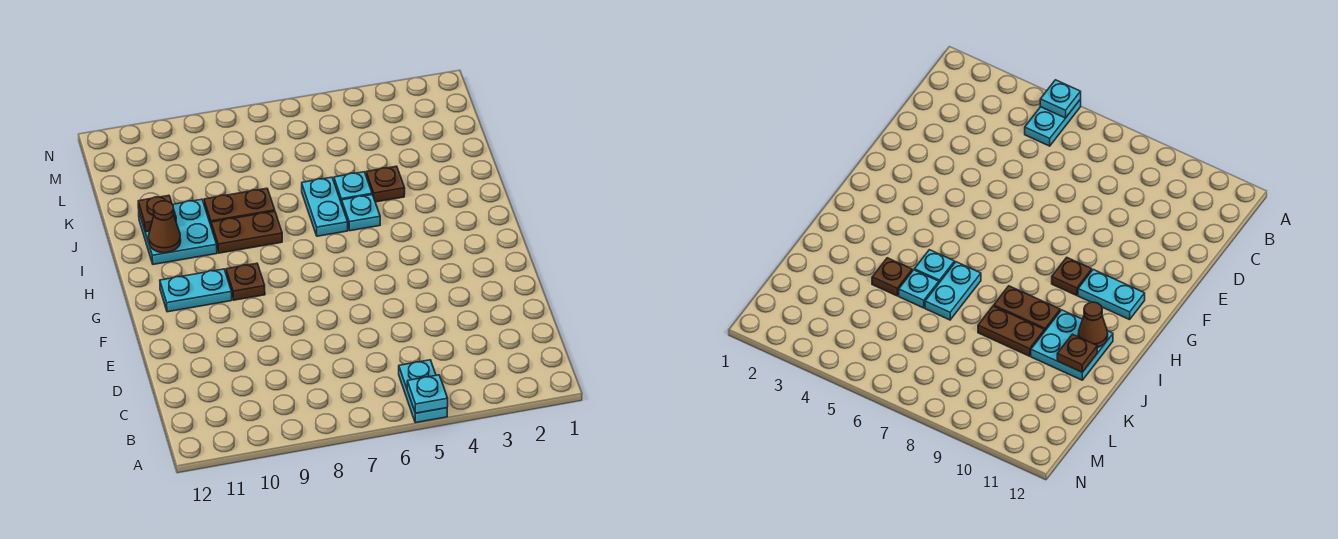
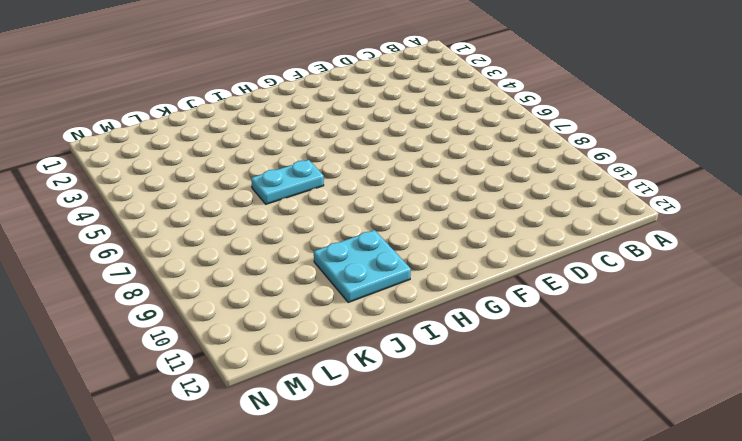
none -> cyan 1x2 plate [399,360,447,423]
none -> brown 1x1 plate [226,263,265,300]
none -> cyan 1x2 plate [160,269,232,312]

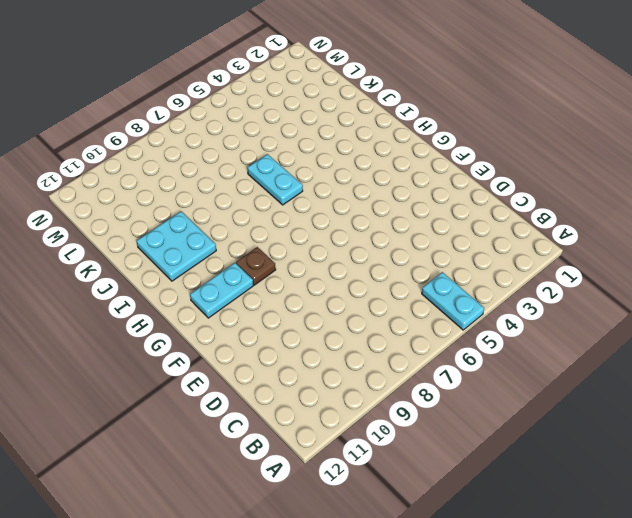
none -> cyan 1x1 plate [342,195,380,231]
none -> brown 1x2 plate [211,211,282,253]
none -> brown 1x1 plate [366,166,405,202]

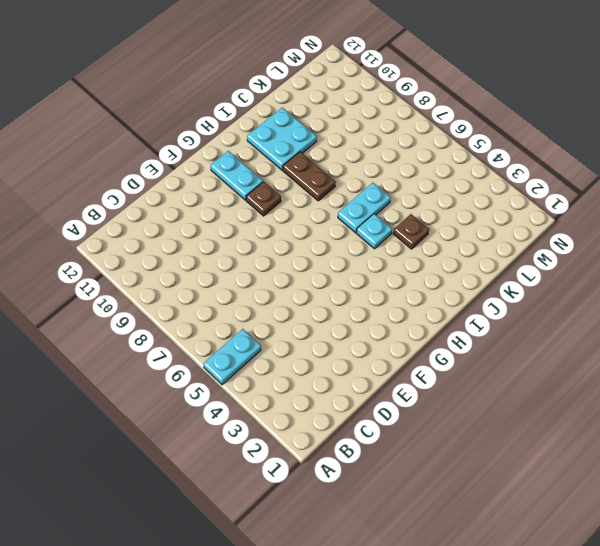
none -> cyan 1x1 plate [334,172,372,204]
none -> brown 1x2 plate [204,188,275,225]
none -> cyan 1x1 plate [407,375,448,413]

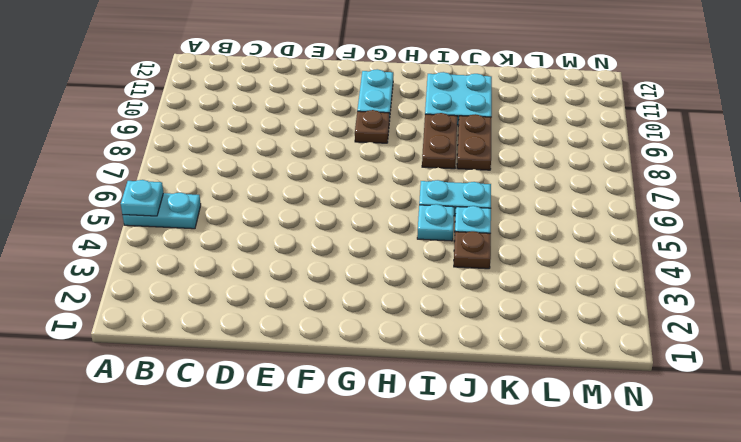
none -> brown 1x1 cone [149,201,181,253]
none -> brown 1x1 plate [138,195,176,232]

